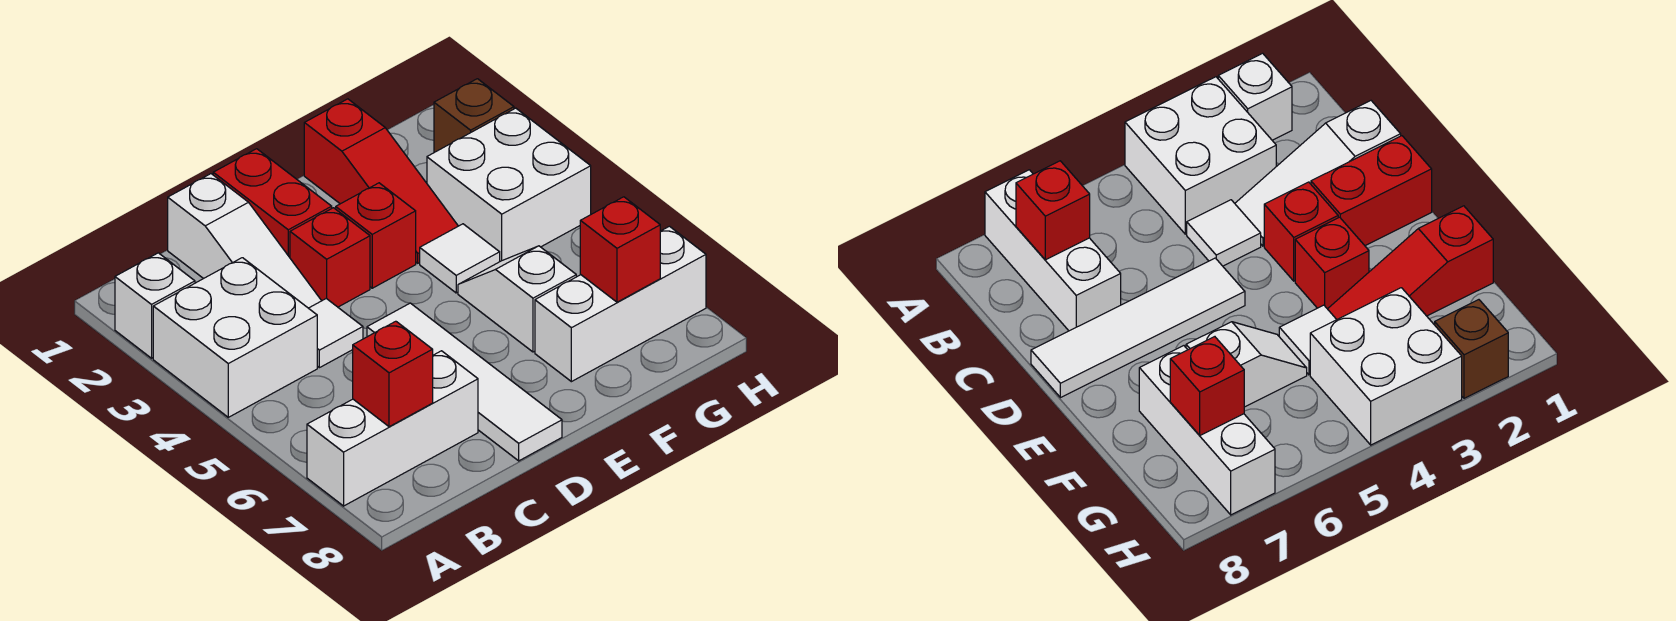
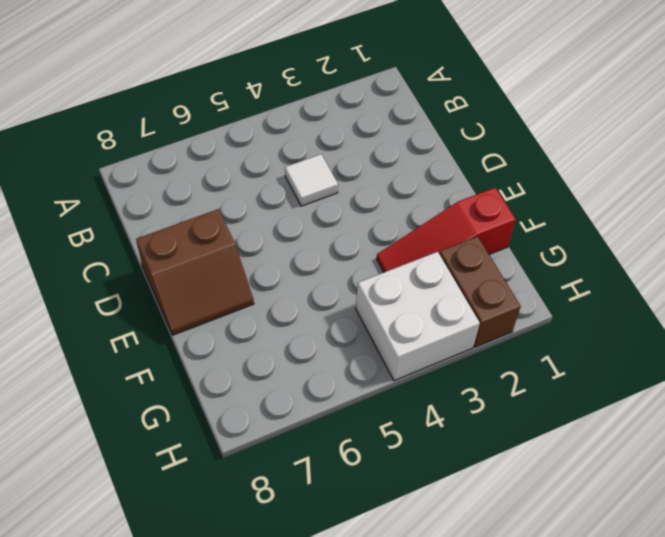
brown 2x2 slope [136,209,254,335] -> white 1x4 tile [367,303,562,461]
brown 1x2 brick [439,236,521,347] -> brown 1x1 brick [434,79,514,152]
none -> white 1x1 brick [115,253,195,358]
none -> white 2x2 brick [153,258,317,417]
none -> white 1x3 brick [307,351,478,506]

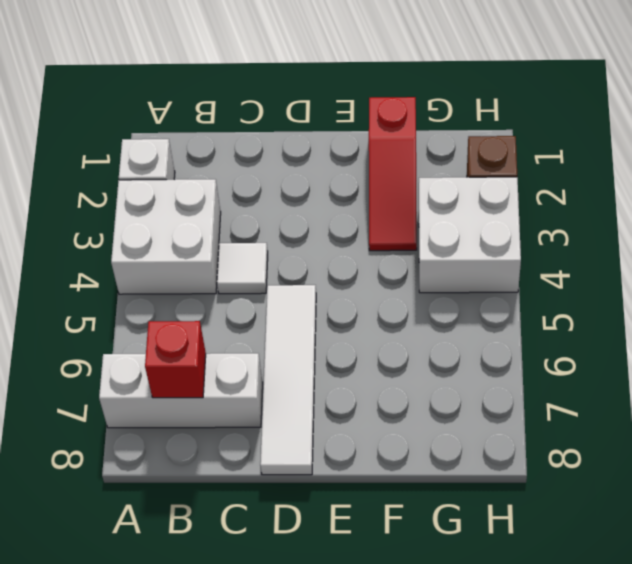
none -> white 1x3 slope [168,174,321,308]
none -> red 1x2 brick [213,149,332,257]
none -> red 1x1 brick [290,208,370,307]

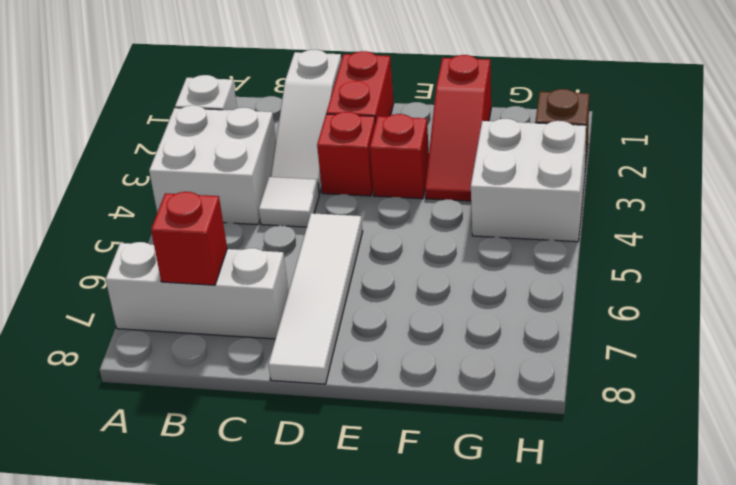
none -> white 1x1 tile [420,224,500,293]
none -> white 1x2 slope [458,246,576,352]
none -> white 1x3 brick [535,226,706,382]

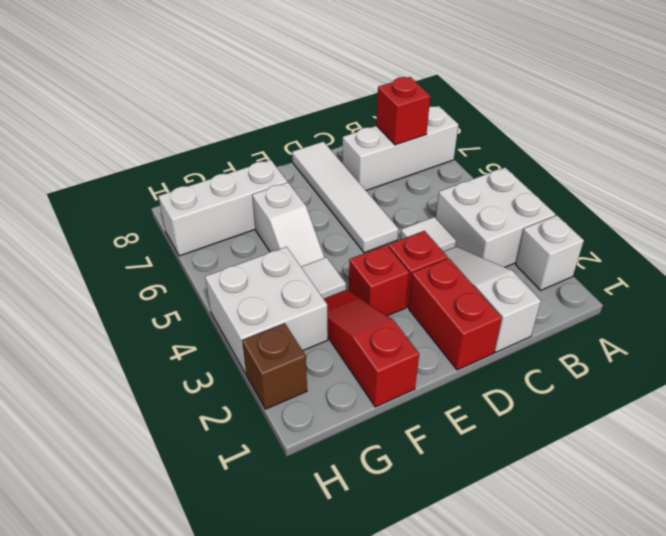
none -> red 1x1 brick [580,197,660,302]

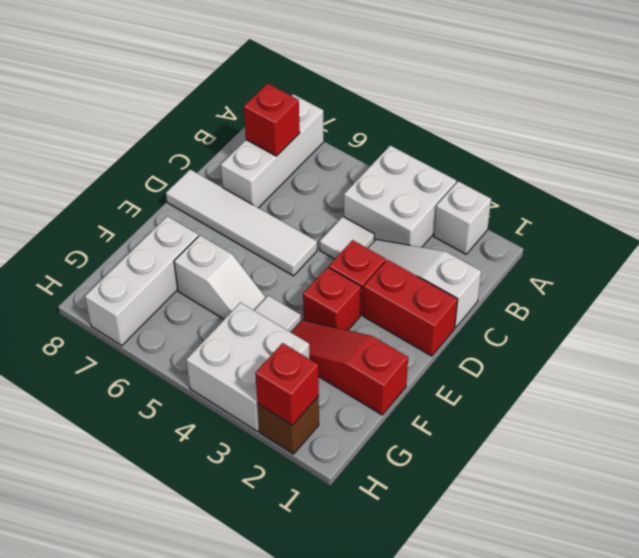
red 1x1 brick [255,343,319,425] -> red 1x1 brick moved to [580,197,660,302]

